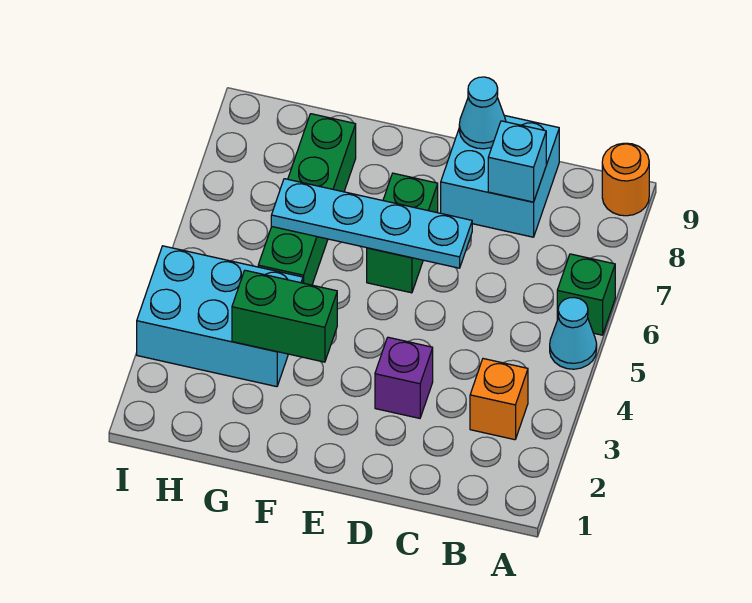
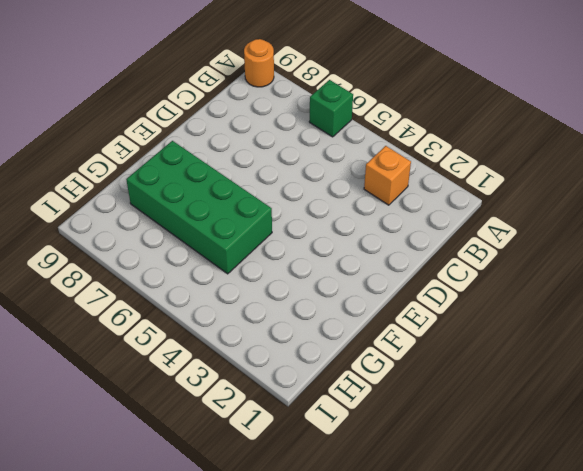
green 2x4 brick [126,141,272,274] -> green 1x4 brick [258,114,356,285]
none -> cyan 1x1 cone [550,297,597,369]
none -> cyan 2x2 brick [441,115,559,237]
none -> purple 1x1 brick [375,337,433,418]

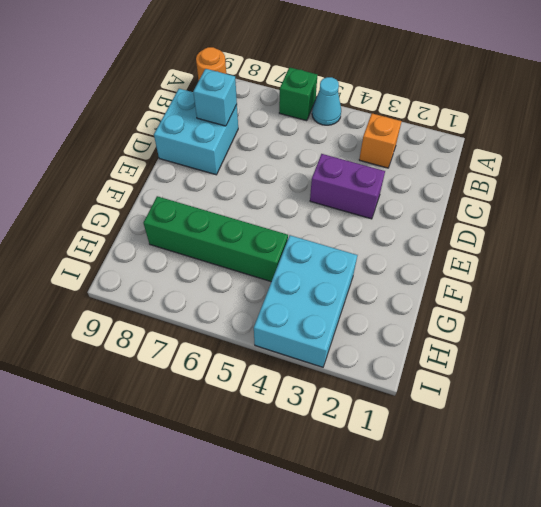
purple 1x2 brick [310,154,385,219] -> purple 1x1 brick [375,337,433,418]
none -> green 1x2 brick [367,173,438,293]
none -> cyan 1x4 plate [271,179,472,268]
none -> cyan 1x1 cone [459,77,506,149]

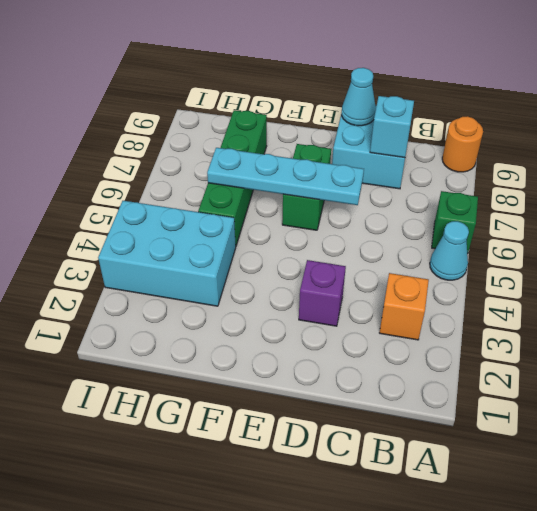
none -> green 1x2 brick [232,270,337,362]

